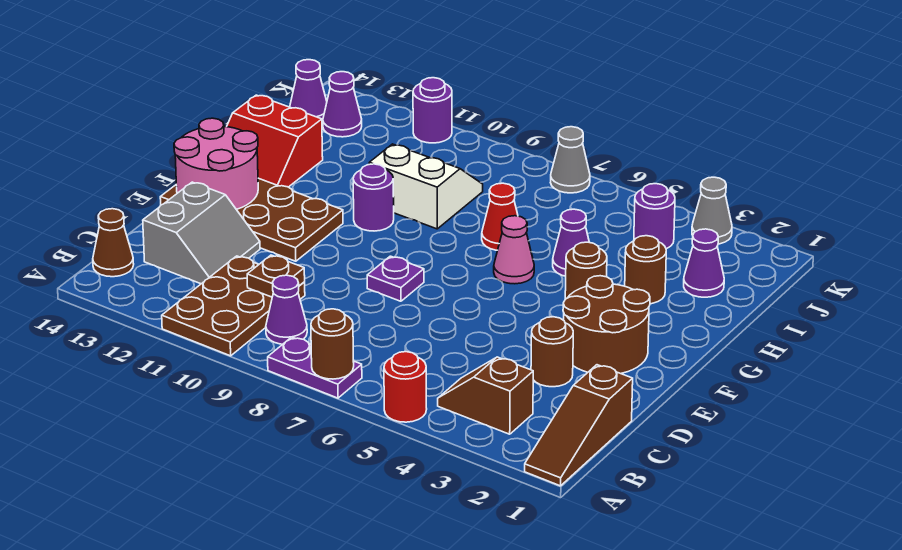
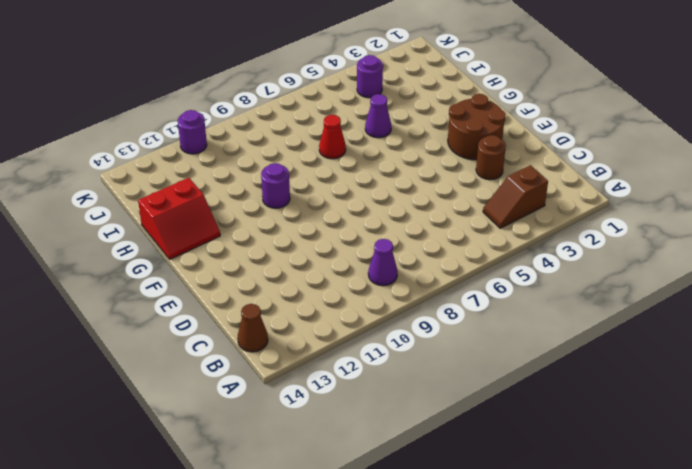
none -> brown 1x3 slope [525,365,633,486]
none -> red 1x1 round brick [384,352,427,422]
none -> purple 1x2 plate [268,337,362,398]
none -> brown 2x3 plate [162,256,305,356]

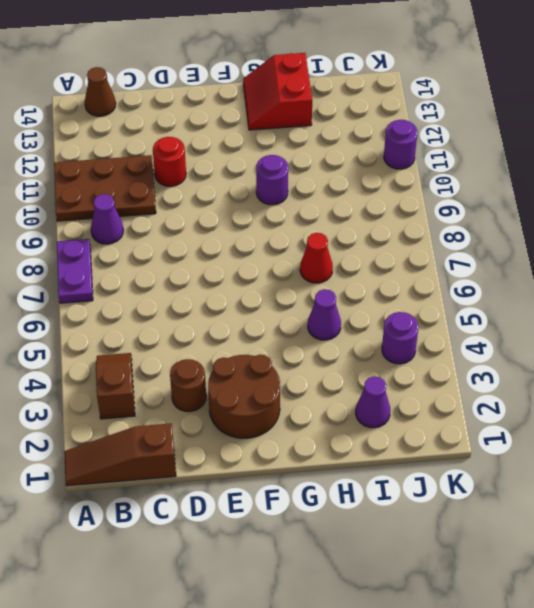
red 1x1 round brick [153,137,186,186] -> red 1x1 round brick moved to [384,352,427,422]
none -> grey 2x2 slope [143,182,260,284]
none -> purple 1x1 plate [367,256,424,301]
none -> brown 2x4 plate [160,178,343,261]
none -> brown 1x1 round brick [565,242,607,299]

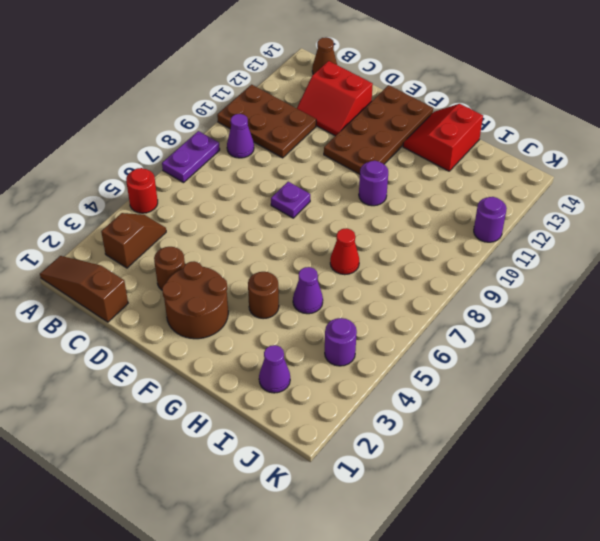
red 2x2 slope [297,61,373,136] -> grey 2x2 slope [143,182,260,284]
none -> pink 1x1 cone [494,216,534,284]
none -> brown 1x1 round brick [625,236,666,304]
none -> white 2x2 slope [369,144,483,229]
none -> purple 1x1 cone [323,72,362,137]

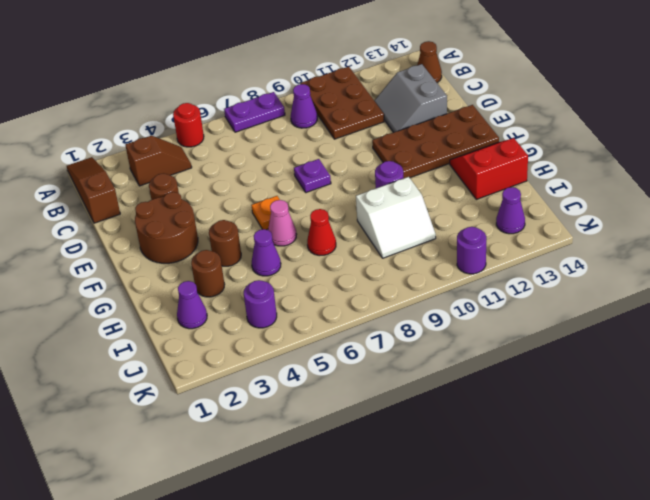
orange 1x1 plate [252,196,280,230] -> none
none -> purple 1x1 cone [290,60,327,121]
none -> grey 1x1 cone [692,177,732,244]
none -> grey 1x1 cone [551,127,590,193]
none -> brown 1x1 round brick [311,309,354,379]

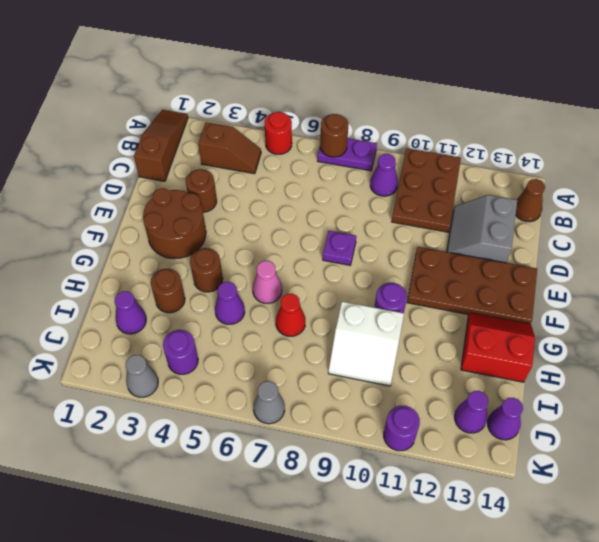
none -> brown 1x1 plate [247,255,305,297]
none -> pink 2x2 round brick [174,118,258,209]

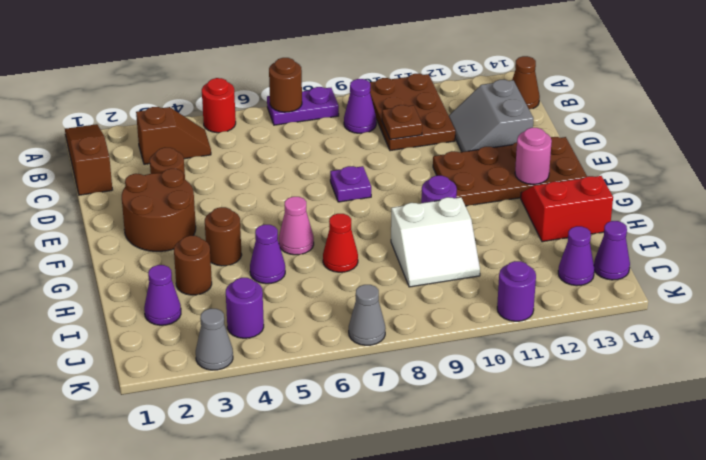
pink 1x1 round brick [515,128,552,184] -> pink 2x2 round brick [174,118,258,209]

